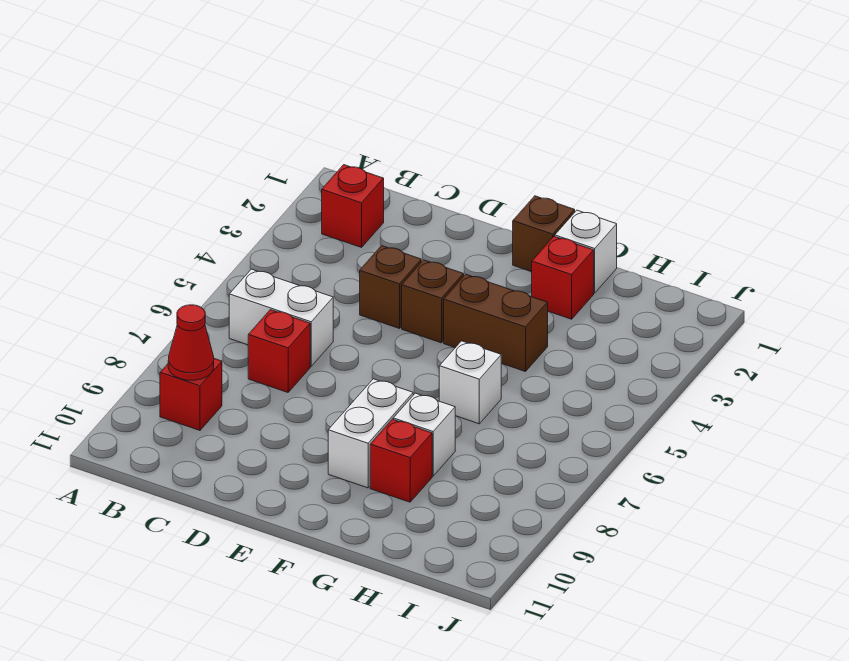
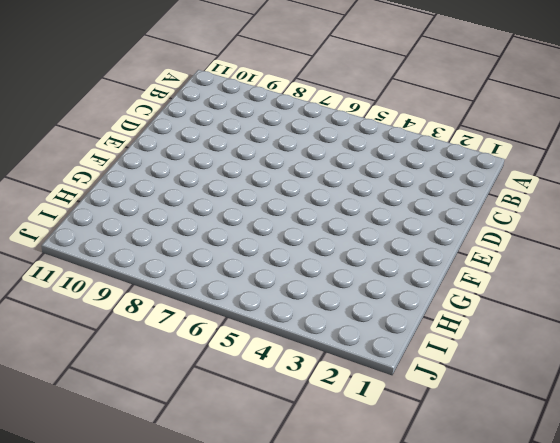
none -> red 1x1 brick [322,165,384,247]
none -> white 1x2 brick [229,269,333,366]
none -> red 1x1 brick [160,359,222,430]

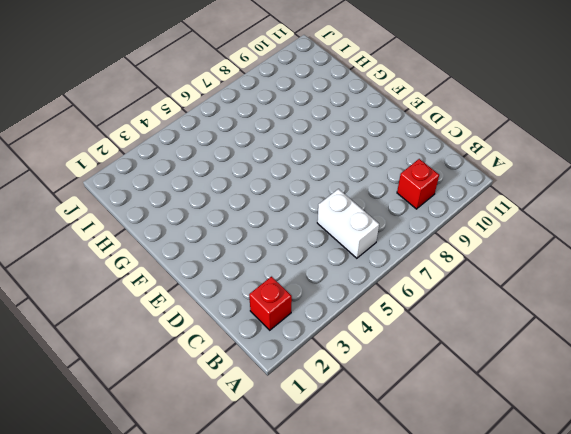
none -> red 1x1 brick [248,310,310,392]
none -> brown 1x1 brick [360,246,421,329]
none -> brown 1x1 brick [402,260,464,343]

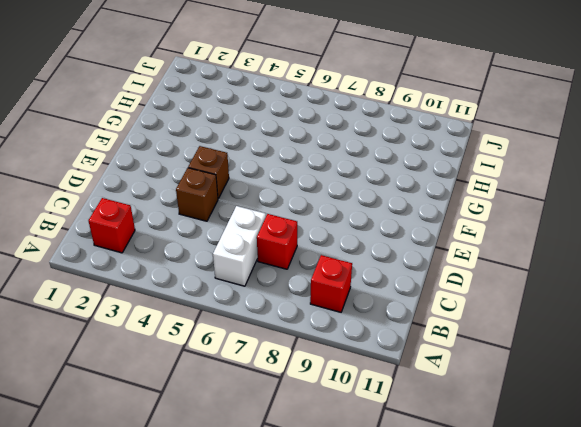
none -> brown 1x1 brick [513,196,575,272]
none -> brown 1x2 brick [444,274,548,372]
none -> white 1x2 brick [328,379,413,488]

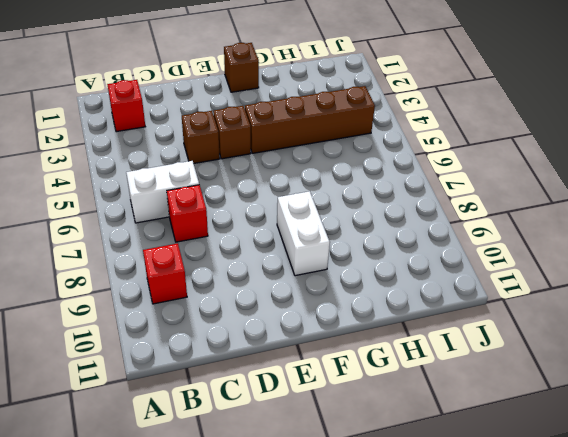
brown 1x4 brick [245,86,375,153] -> brown 1x2 brick [444,274,548,372]
none -> white 1x1 brick [555,210,617,293]
none -> red 1x1 brick [532,236,594,319]
none -> white 1x1 brick [439,341,501,424]

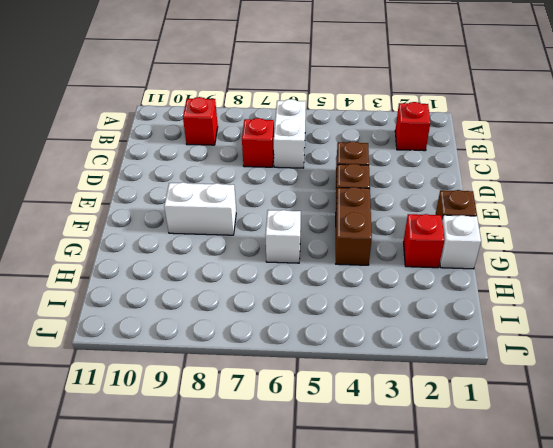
none -> white 1x1 brick [393,393,455,476]
none -> red 1x1 brick [370,419,432,502]
none -> red 1x1 cone [168,305,214,380]

